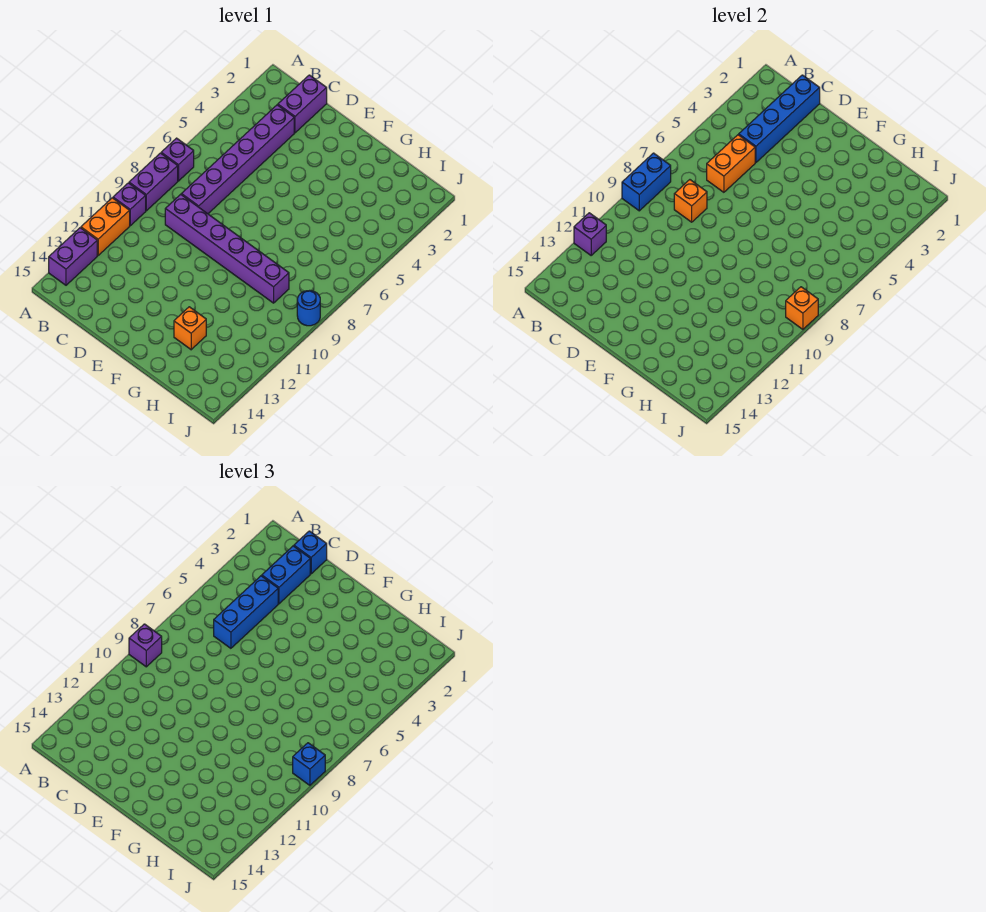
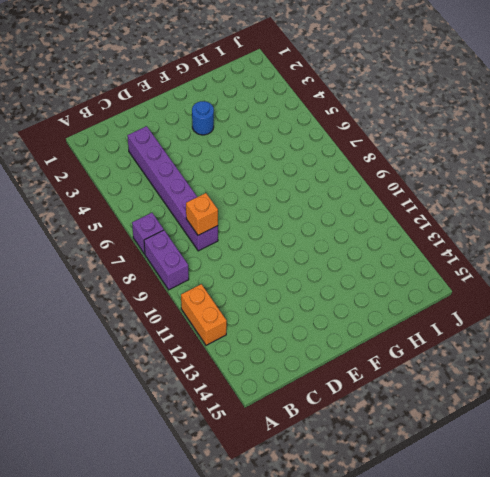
blue 1x1 round brick [192,101,214,135] -> blue 1x1 round brick moved to [297,290,320,326]
none -> purple 1x1 brick [113,183,146,226]
none -> purple 1x2 brick [49,228,97,285]
none -> purple 1x2 brick [278,75,327,133]

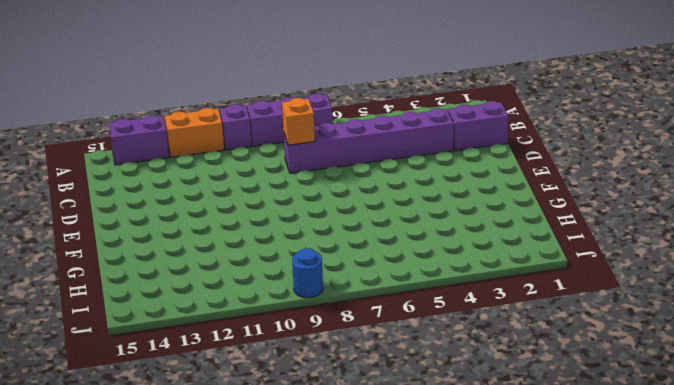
none -> purple 1x6 brick [165,194,289,303]
none -> orange 1x1 brick [174,307,206,350]
none -> blue 1x2 brick [622,153,671,211]

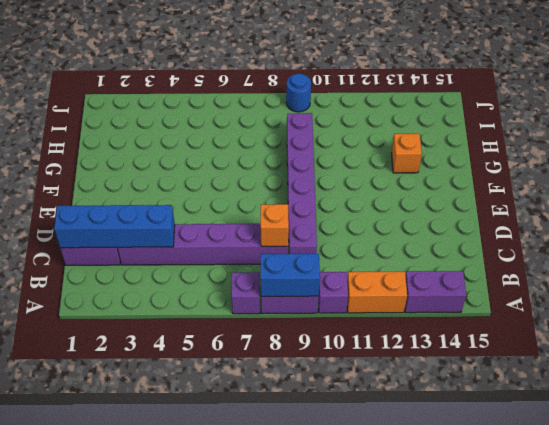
none -> purple 1x1 brick [574,213,606,255]
none -> orange 1x2 brick [707,135,755,192]
none -> orange 1x1 brick [786,287,818,329]

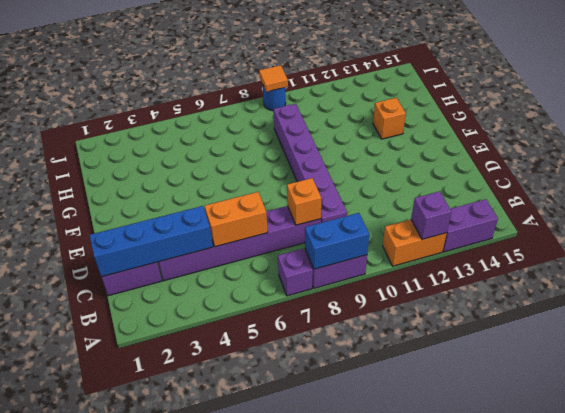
orange 1x1 tile [259,65,288,92] -> orange 1x1 brick [786,287,818,329]
none -> purple 1x1 brick [113,183,146,226]
none -> purple 1x1 brick [129,624,162,667]
none -> blue 1x1 brick [294,531,327,574]

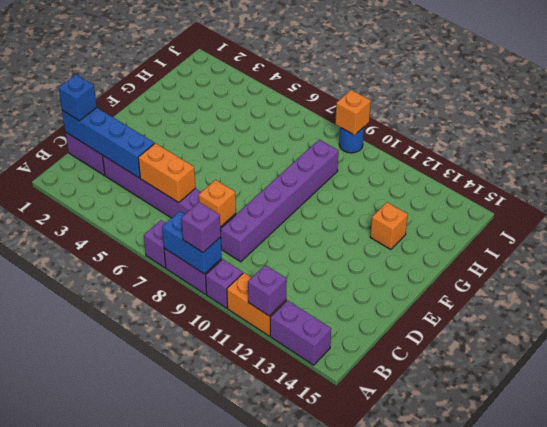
none -> blue 1x2 brick [262,546,310,604]
none -> blue 1x3 brick [214,576,278,648]
none -> blue 1x1 brick [293,743,325,785]

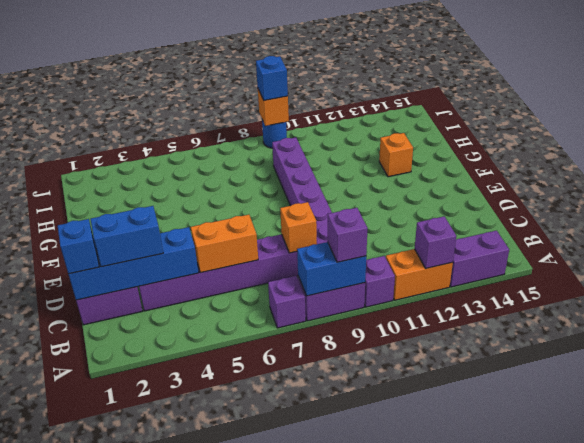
none -> blue 1x3 brick [214,576,278,648]

